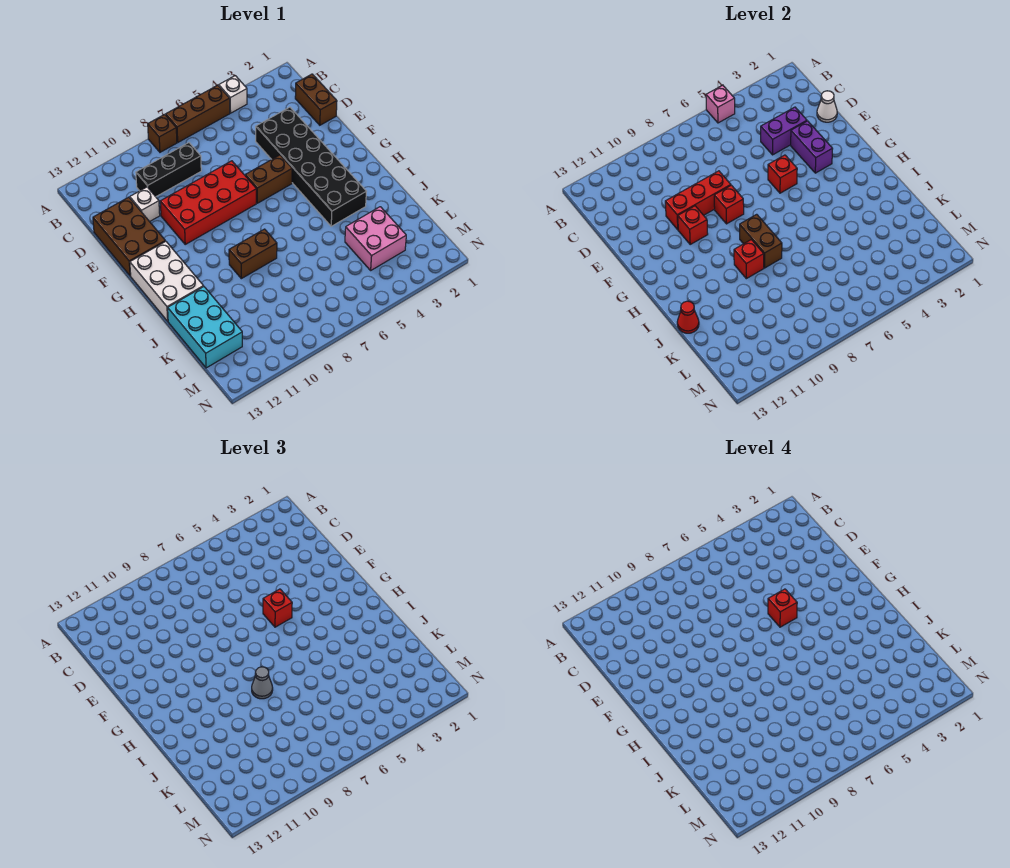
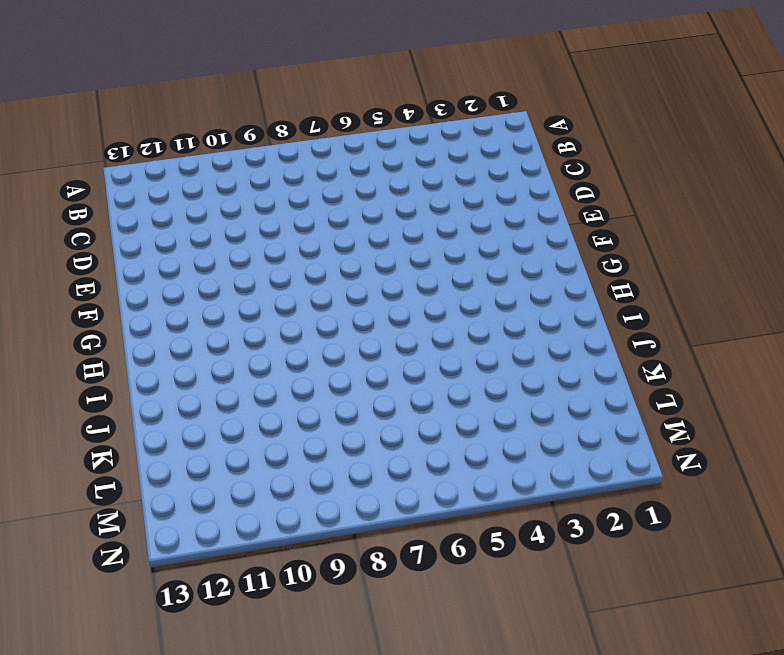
none -> white 1x1 brick [219,76,247,113]
none -> brown 1x3 brick [166,85,230,142]
none -> brown 1x1 brick [148,114,177,152]

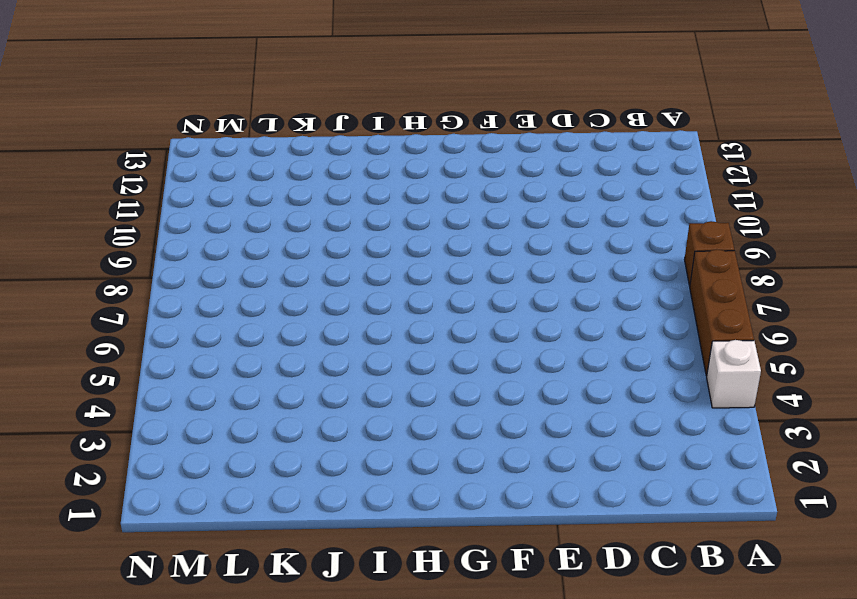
none -> brown 1x2 brick [295,74,337,125]
none -> black 1x3 brick [136,143,201,197]
none -> black 2x6 brick [256,107,366,226]

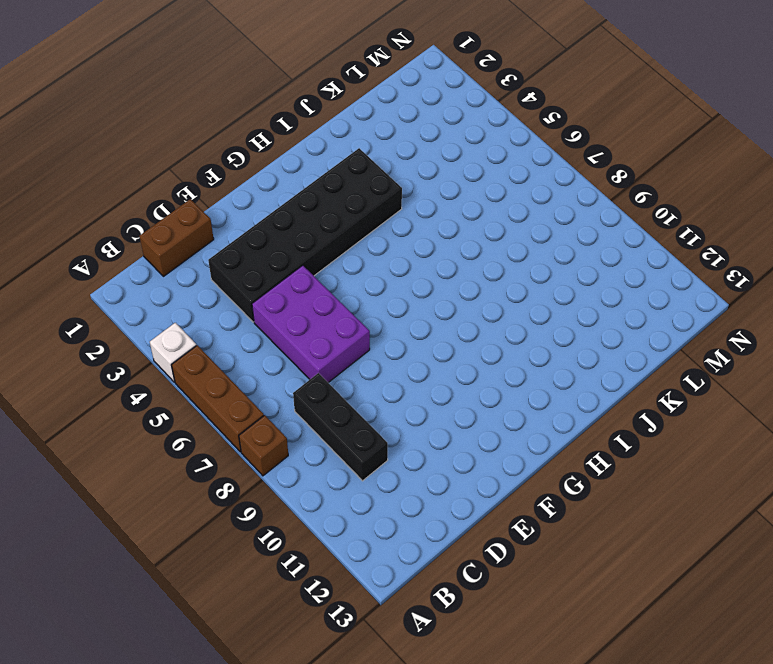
purple 2x3 brick [252,265,370,383] -> red 2x4 brick [160,161,256,244]
none -> white 1x1 brick [130,187,160,222]
none -> brown 2x3 brick [93,197,165,276]
none -> brown 1x2 brick [245,155,292,203]

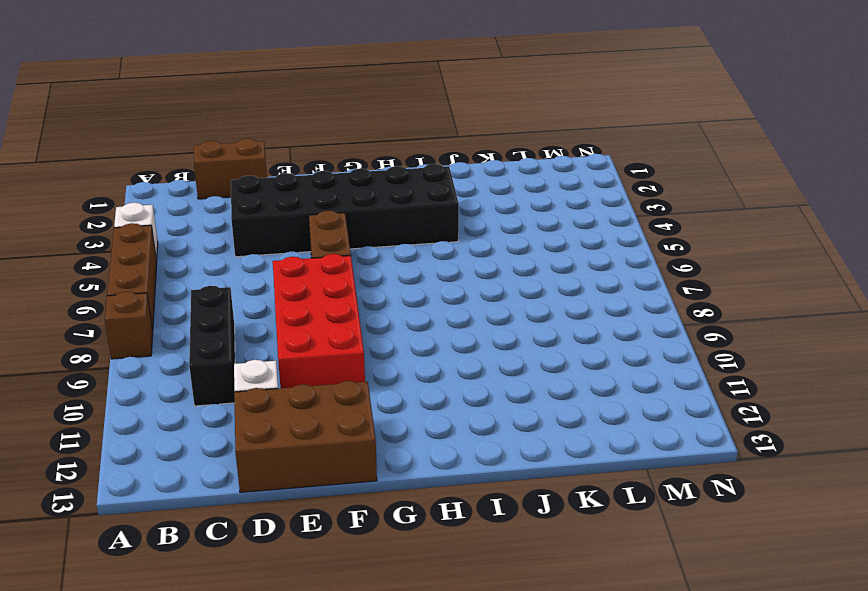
none -> white 2x3 brick [130,241,203,321]
none -> brown 1x2 brick [229,229,277,279]
none -> cyan 2x3 brick [168,287,242,368]

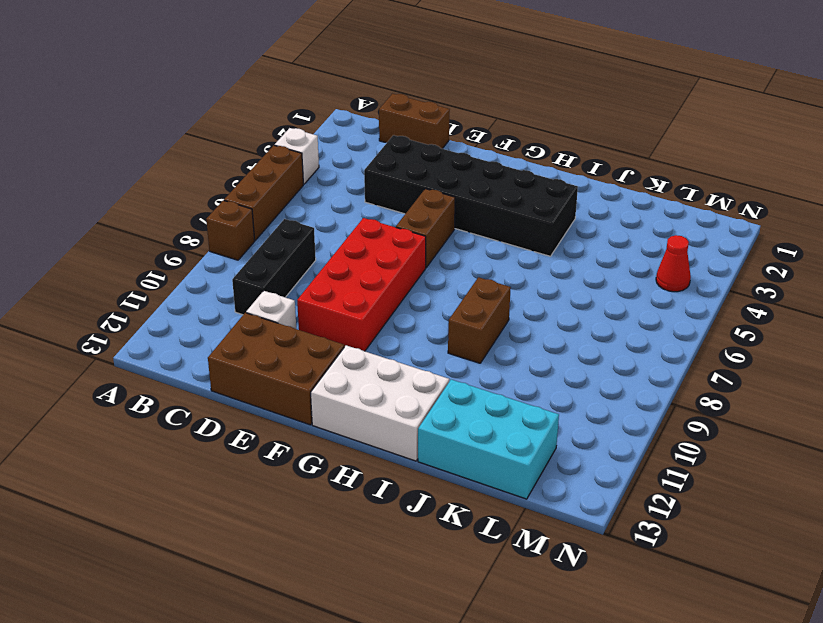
red 1x1 cone [656,235,691,292] -> red 1x1 cone moved to [677,301,699,333]
none -> pink 2x2 brick [345,207,406,270]
none -> pink 1x1 brick [706,85,735,123]
none -> white 1x1 cone [817,91,837,122]

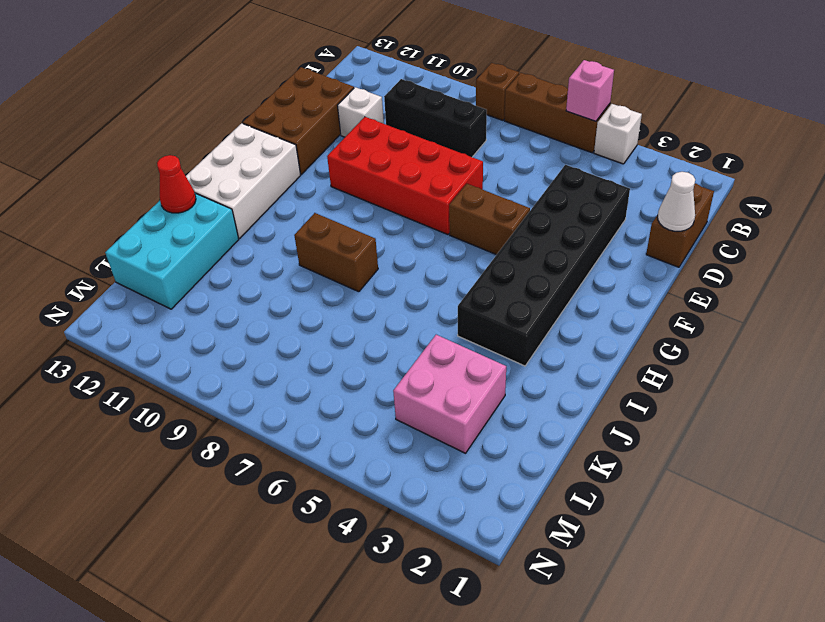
none -> purple 1x2 brick [761,107,807,155]
none -> purple 1x2 brick [791,121,833,173]
none -> red 1x3 brick [665,171,731,230]

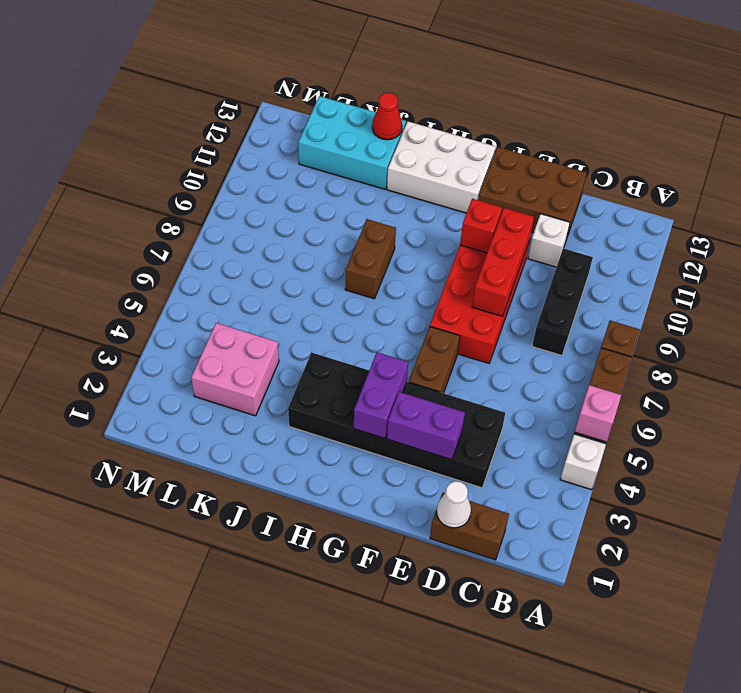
purple 1x2 brick [354,352,408,438] -> purple 1x2 brick moved to [761,107,807,155]
none -> red 1x1 brick [768,155,797,193]
none -> red 1x1 brick [714,185,744,224]
none -> brown 1x2 brick [740,214,782,268]

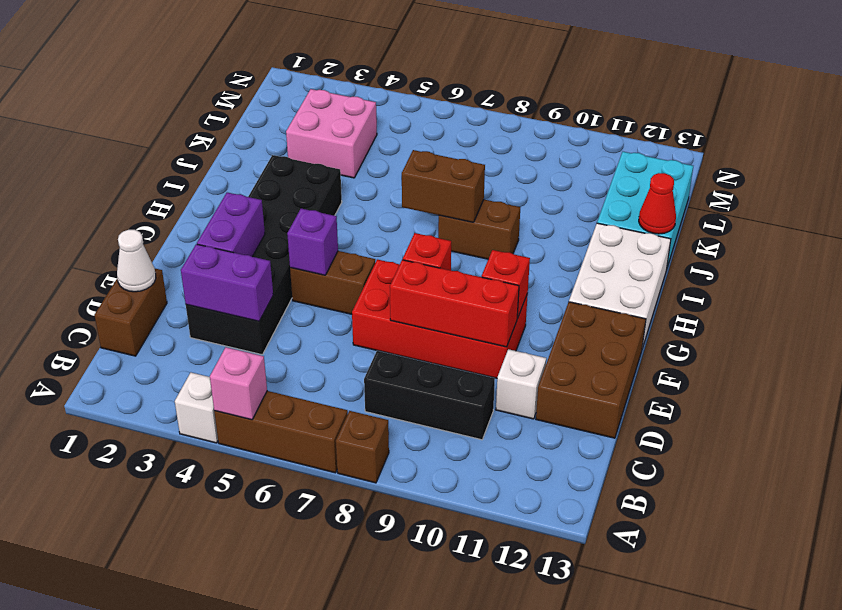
purple 1x1 brick [287,208,338,275] -> red 1x1 brick [768,155,797,193]
brown 1x2 brick [401,150,485,222] -> brown 1x2 brick turned to [740,214,782,268]
none -> red 1x1 brick [734,240,764,279]
none -> red 1x1 brick [263,589,292,627]
none -> grey 1x1 cone [252,667,273,699]

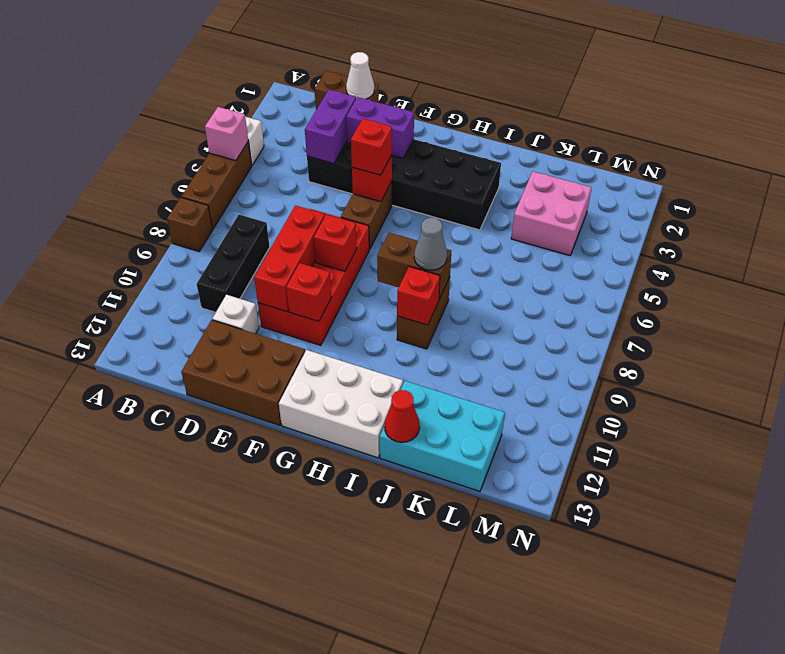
none -> red 1x1 brick [768,589,797,627]

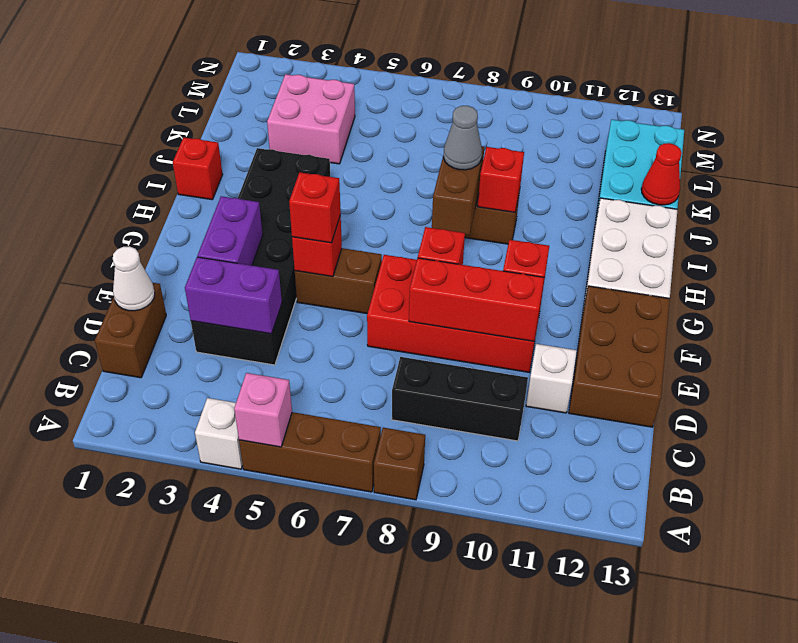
red 1x1 brick [173,138,223,200] -> red 1x1 brick moved to [768,589,797,627]

